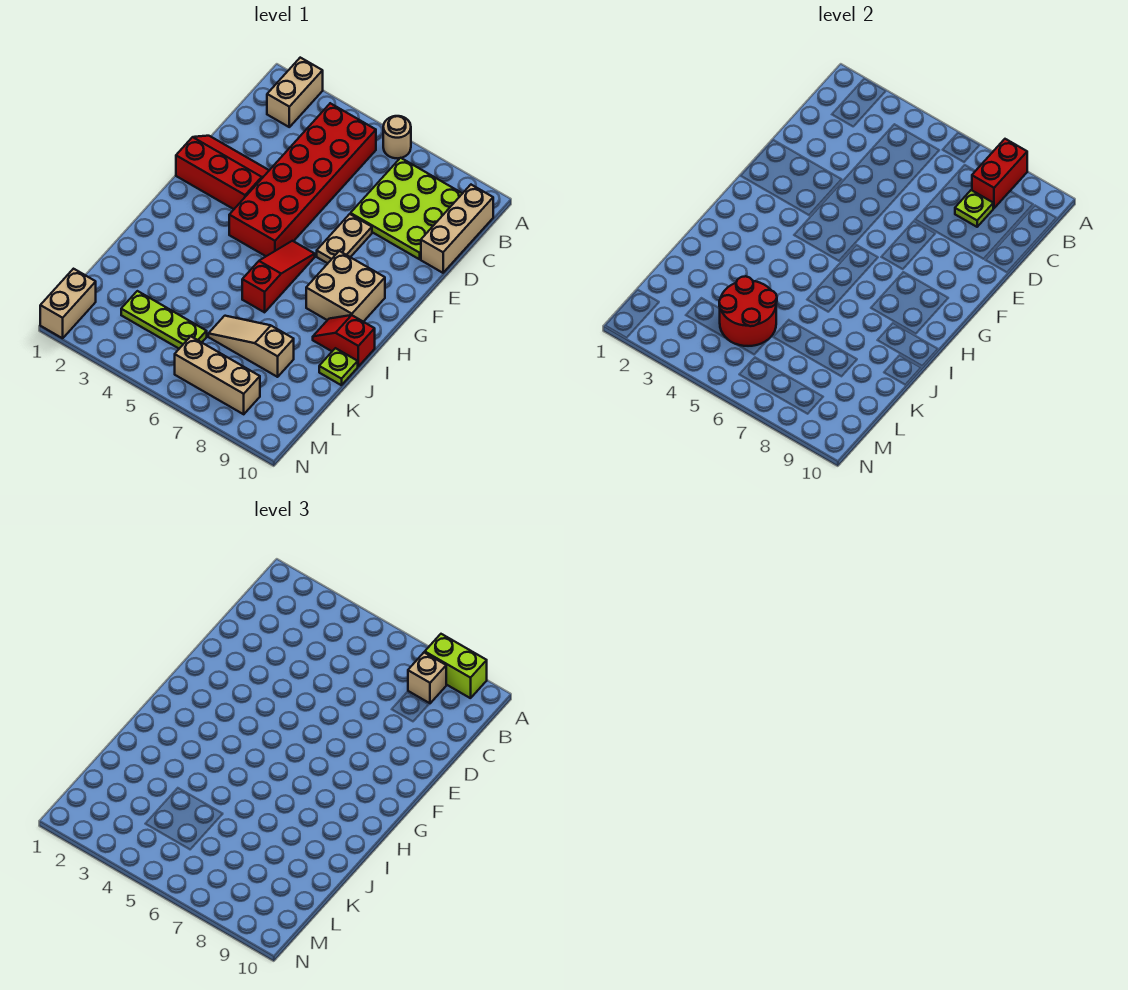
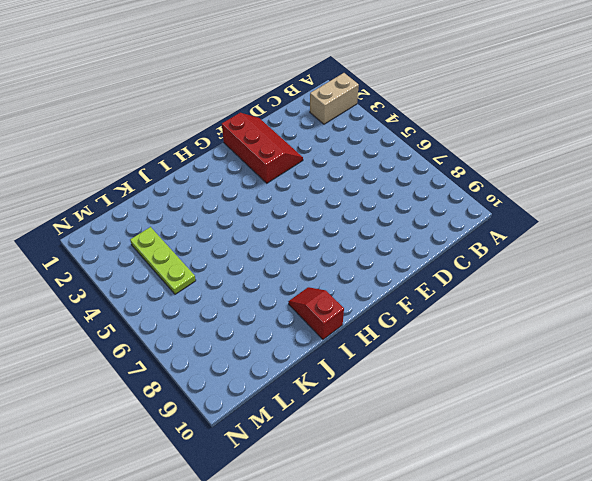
none -> tan 1x1 round brick [383,116,411,158]
none -> red 2x6 brick [229,103,376,256]
none -> lime 3x3 plate [351,158,463,259]

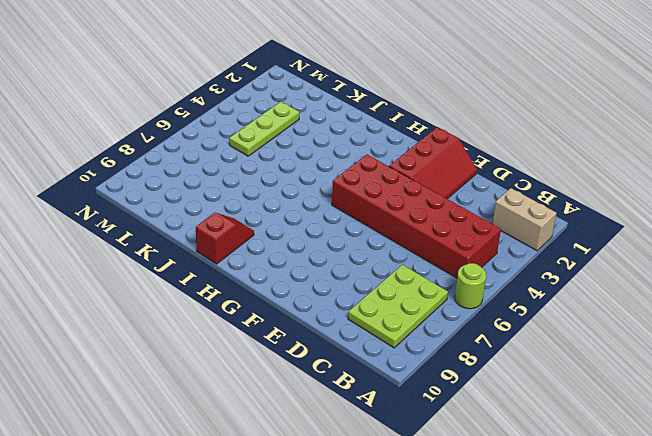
lime 1x1 round brick [455,263,486,309] -> tan 1x1 round brick [383,116,411,158]
lime 2x3 plate [348,265,448,348] -> lime 3x3 plate [351,158,463,259]
none -> tan 1x3 brick [421,185,493,273]
none -> tan 1x2 plate [317,214,372,263]
none -> red 1x3 slope [242,241,315,312]

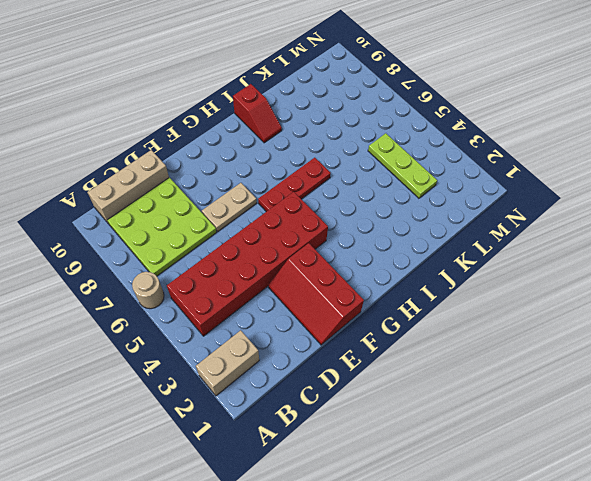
red 1x3 plate [258,158,331,212] -> red 1x3 slope [242,241,315,312]
none -> tan 2x2 brick [306,251,385,322]
none -> lime 1x1 plate [319,348,358,385]
none -> tan 1x3 slope [208,316,294,377]

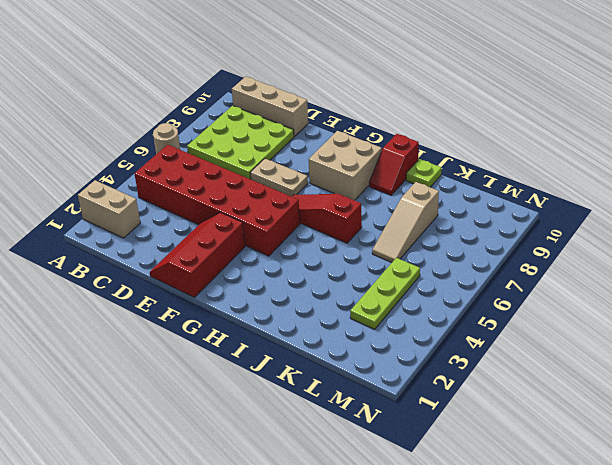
none -> tan 1x2 brick [40,269,96,338]
none -> tan 1x3 brick [175,336,260,414]
none -> red 1x2 brick [972,139,1027,208]

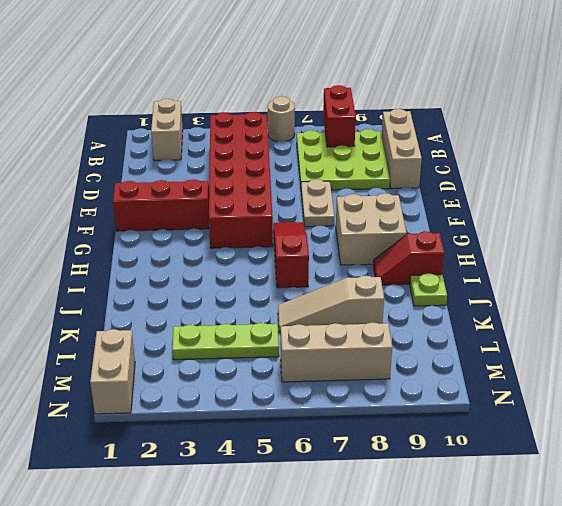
none -> lime 1x1 plate [955,190,993,227]
none -> red 2x2 round brick [719,276,777,346]
none -> lime 1x2 brick [425,634,487,698]

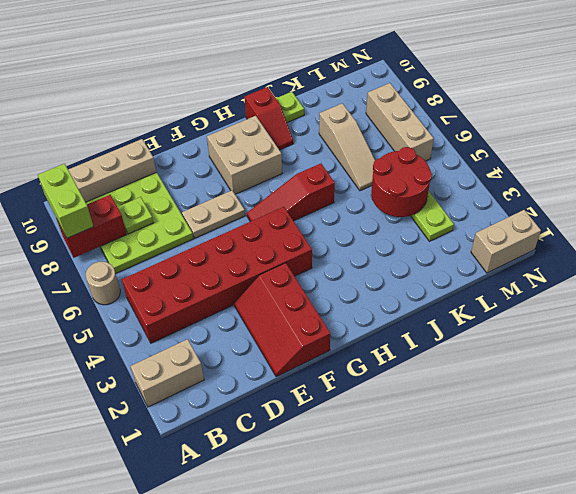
none -> tan 1x1 brick [408,652,446,703]

